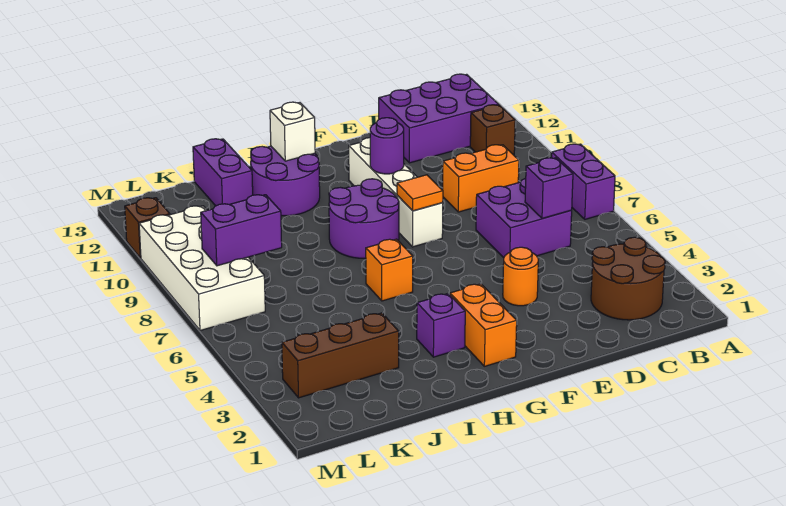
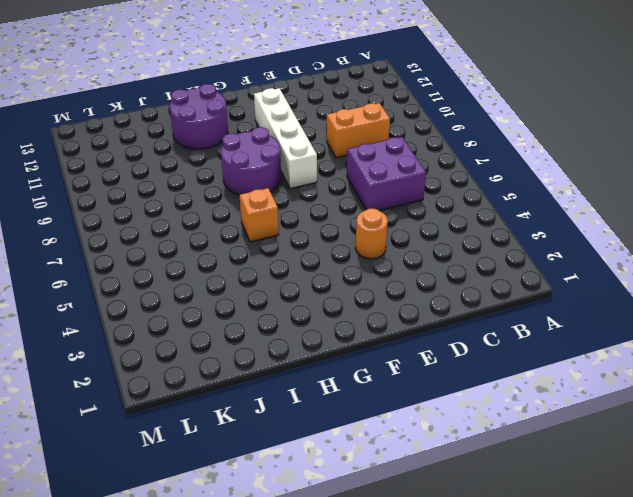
none -> purple 1x2 brick [551,144,615,219]
none -> brown 2x2 round brick [591,237,665,320]
none -> brown 1x1 brick [470,105,515,155]

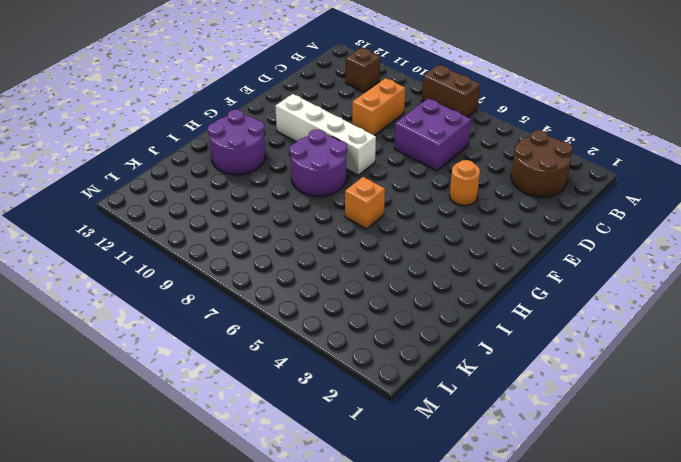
brown 1x2 brick [422,65,480,117] -> purple 1x2 brick [551,144,615,219]
none -> purple 2x3 brick [379,74,499,163]
none -> orange 1x2 brick [450,284,517,366]
none -> purple 1x1 brick [417,294,465,357]

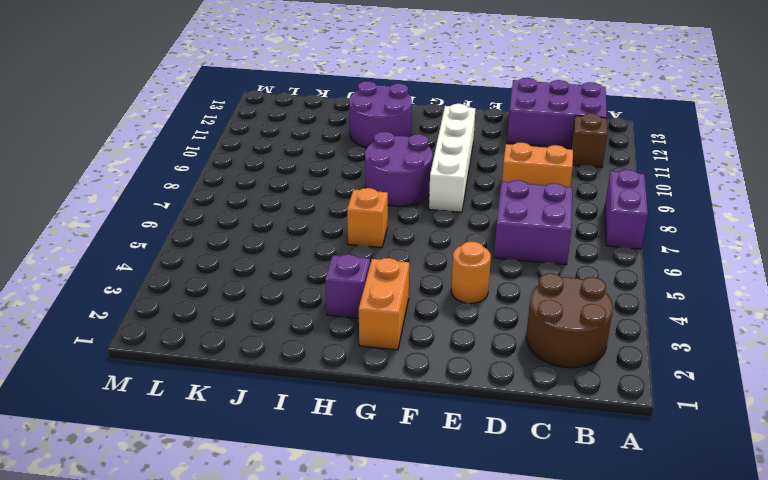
none -> brown 1x3 brick [282,313,399,398]
none -> purple 1x2 brick [193,139,253,206]
none -> white 2x4 brick [139,206,265,331]

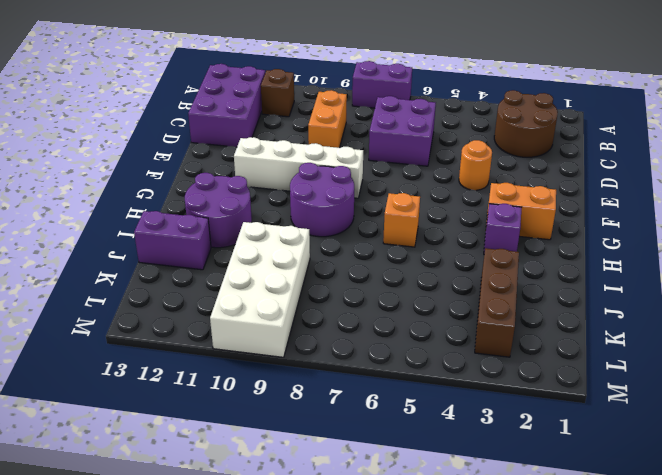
white 2x4 brick [210,222,310,357] -> white 2x4 brick turned to [139,206,265,331]
none -> brown 1x1 brick [125,198,170,258]
none -> purple 1x1 brick [525,158,573,219]
none -> orange 1x1 tile [397,175,443,211]

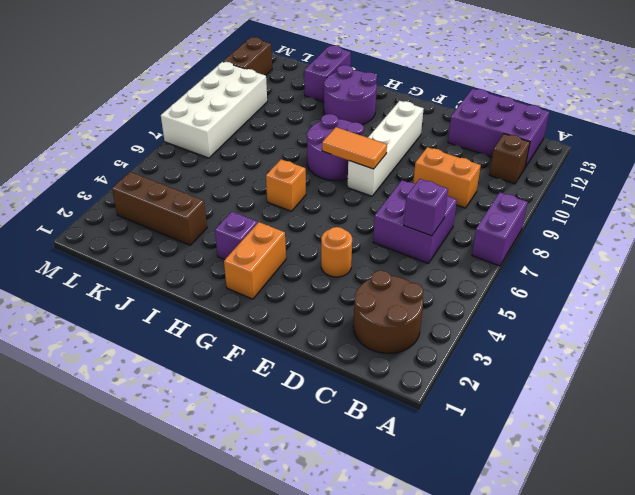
orange 1x2 tile [322,127,387,169] -> orange 1x1 tile [397,175,443,211]
brown 1x2 brick [223,37,272,75] -> brown 1x1 brick [125,198,170,258]
none -> purple 1x1 round brick [370,118,404,174]
none -> white 1x1 brick [270,102,315,161]
none -> purple 1x2 brick [201,195,282,266]

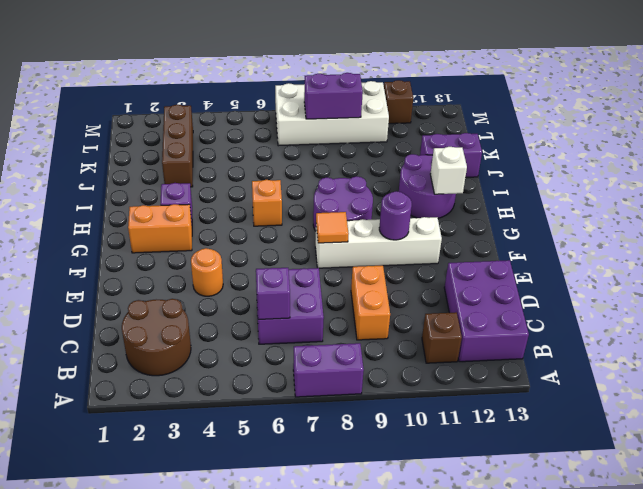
purple 1x2 brick [304,73,363,119] -> purple 1x2 brick turned to [201,195,282,266]

